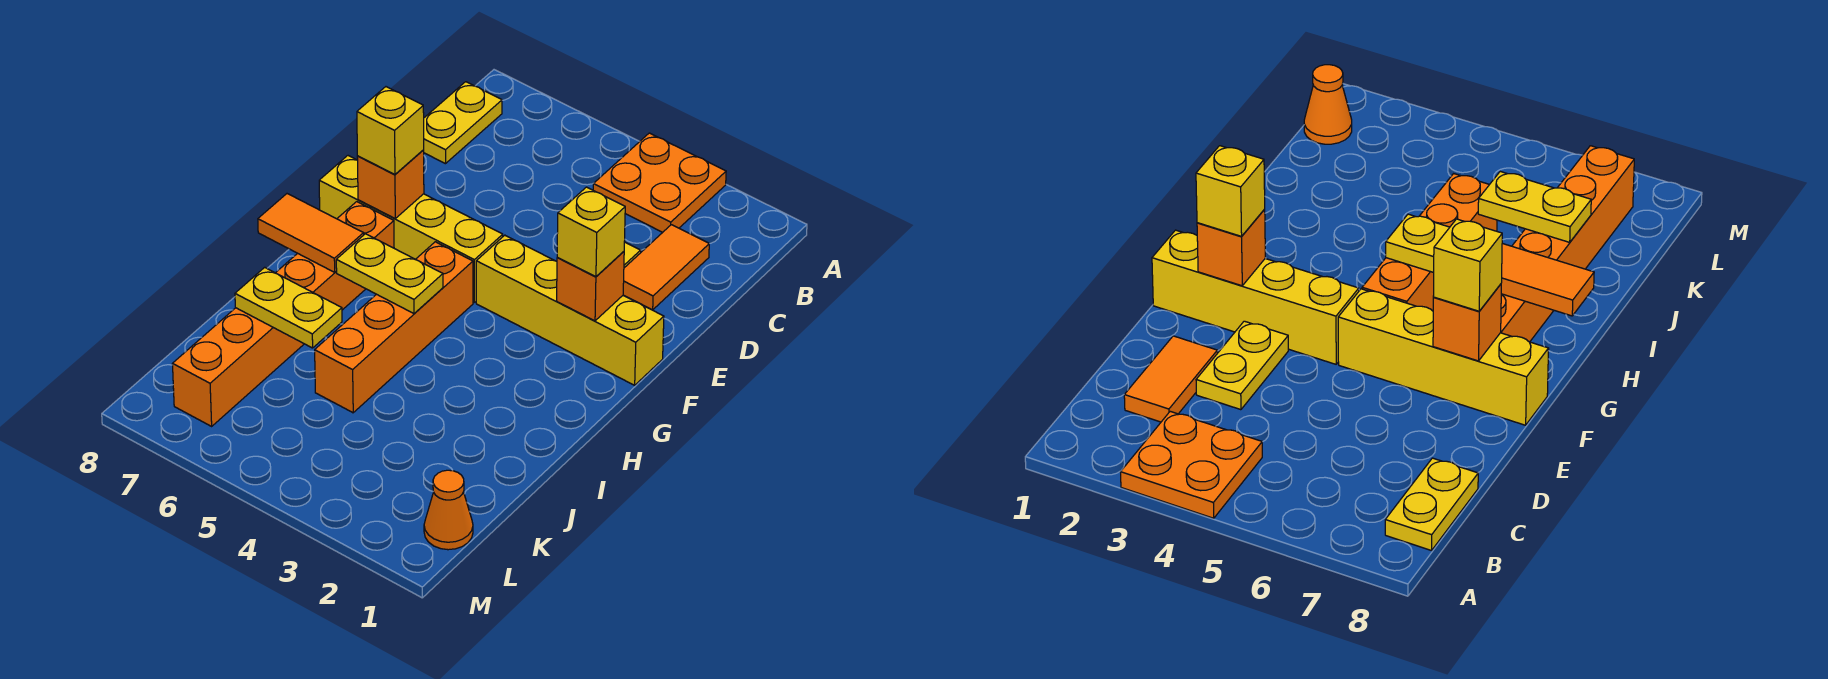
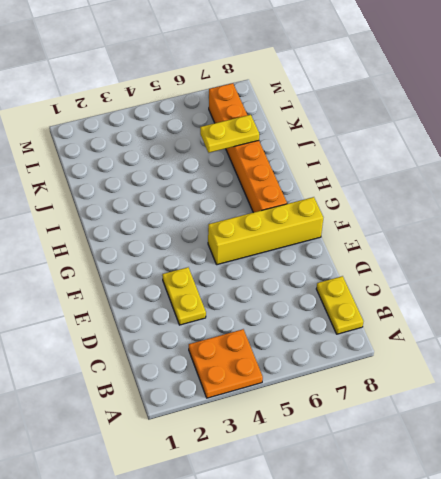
none -> orange 1x2 tile [623,225,709,310]
none -> yellow 1x4 brick [476,235,664,385]
none -> orange 1x4 brick [315,242,473,413]

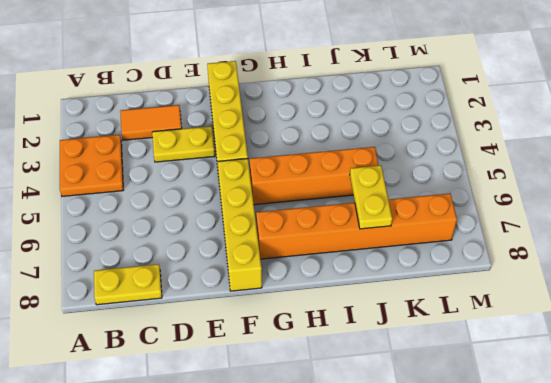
none -> orange 1x1 cone [424,470,473,550]
none -> orange 1x1 brick [557,252,624,321]
none -> orange 1x1 brick [357,150,424,219]

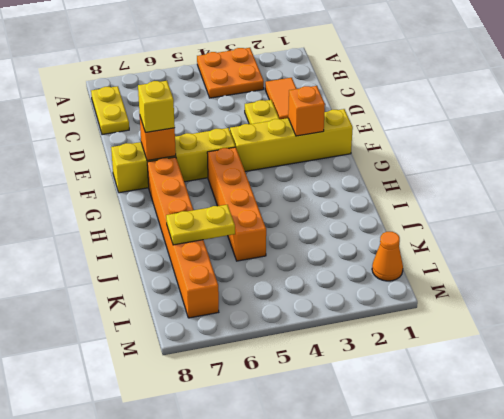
none -> yellow 1x2 plate [336,234,443,314]
none -> orange 1x2 tile [258,194,364,272]
none -> yellow 1x1 brick [557,187,625,277]

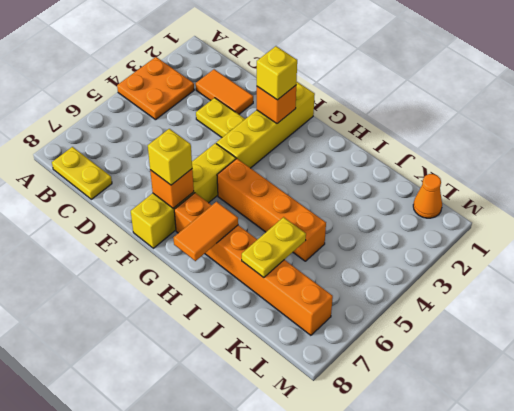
none -> yellow 1x2 plate [336,234,443,314]

